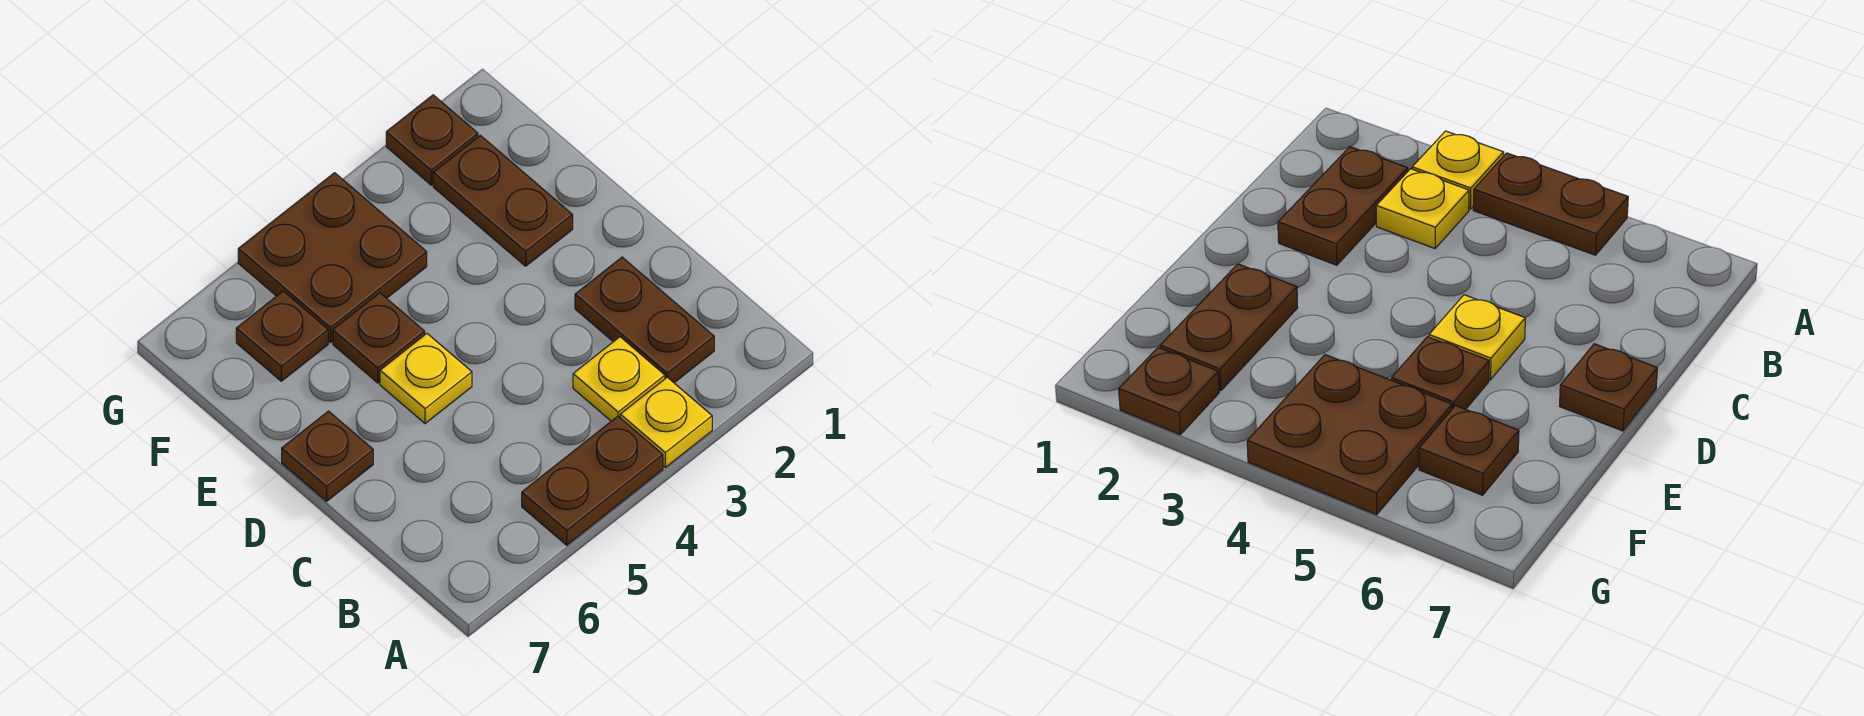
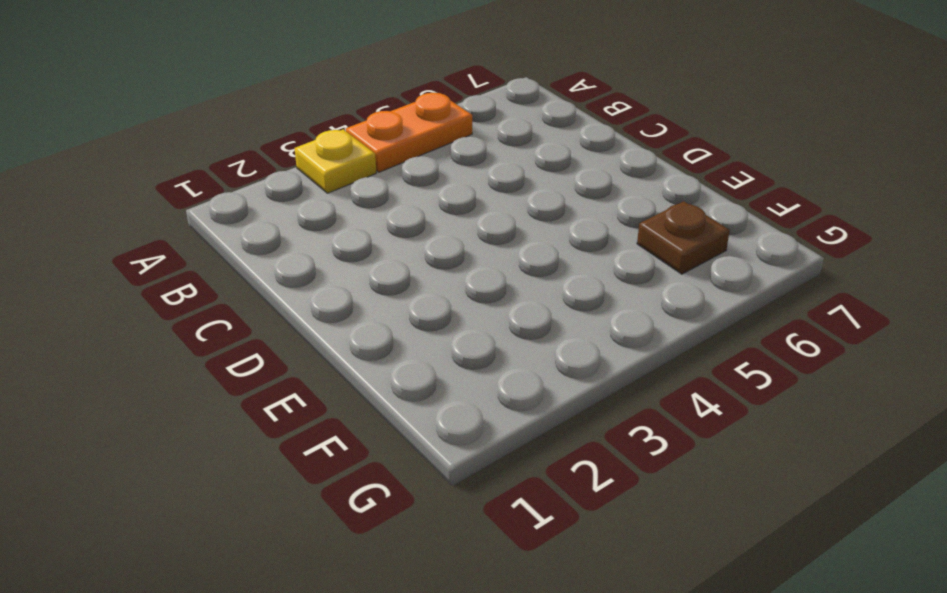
orange 1x2 plate [346,93,472,172] -> brown 1x2 plate [522,416,663,545]
none -> brown 1x2 plate [575,257,714,383]
none -> yellow 1x1 plate [573,337,665,421]

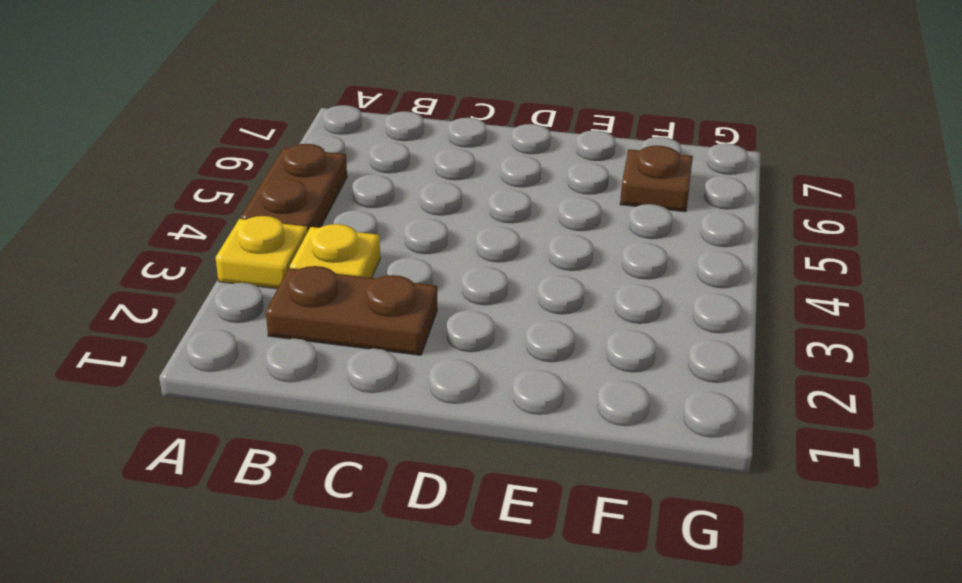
none -> yellow 1x1 plate [380,334,472,424]
none -> brown 1x1 plate [282,411,373,501]

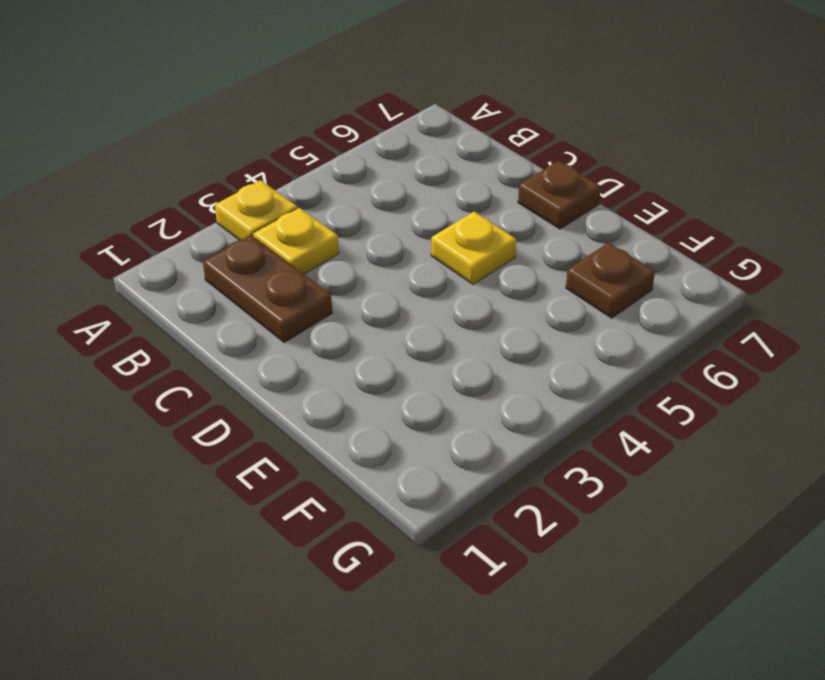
none -> brown 1x2 plate [522,416,663,545]
none -> brown 1x2 plate [433,135,573,266]

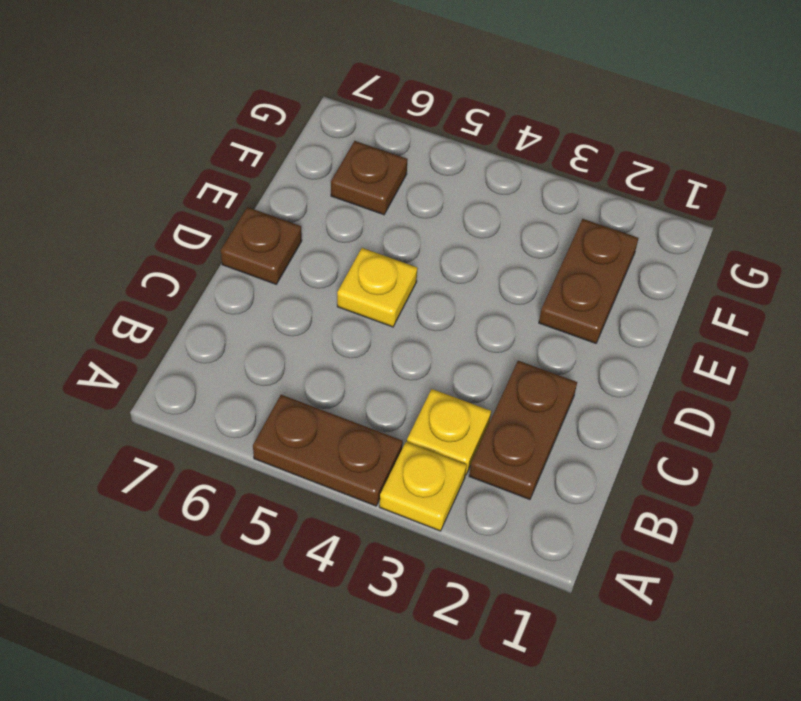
none -> brown 1x1 plate [333,293,425,383]
none -> brown 2x2 plate [238,173,427,342]

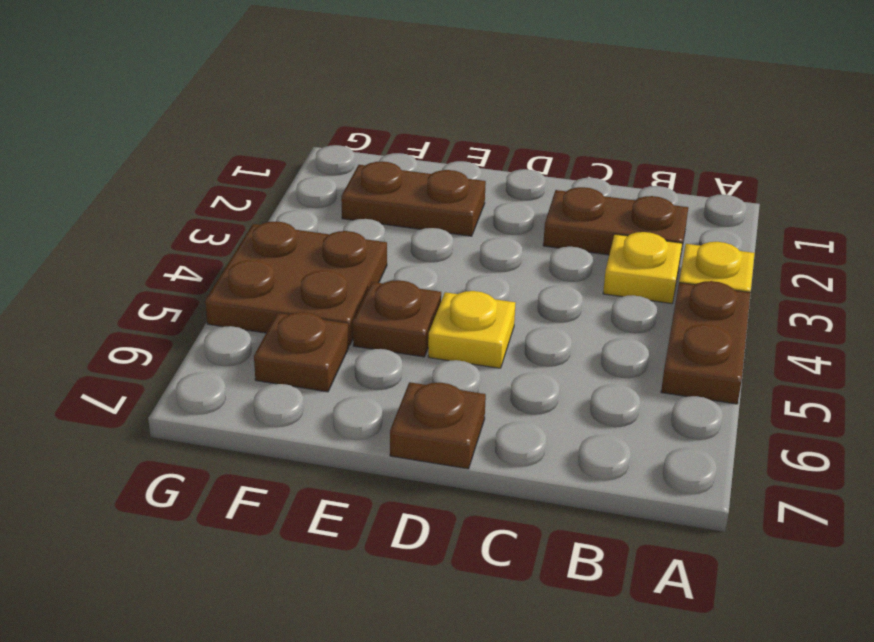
none -> brown 1x1 plate [386,95,478,185]

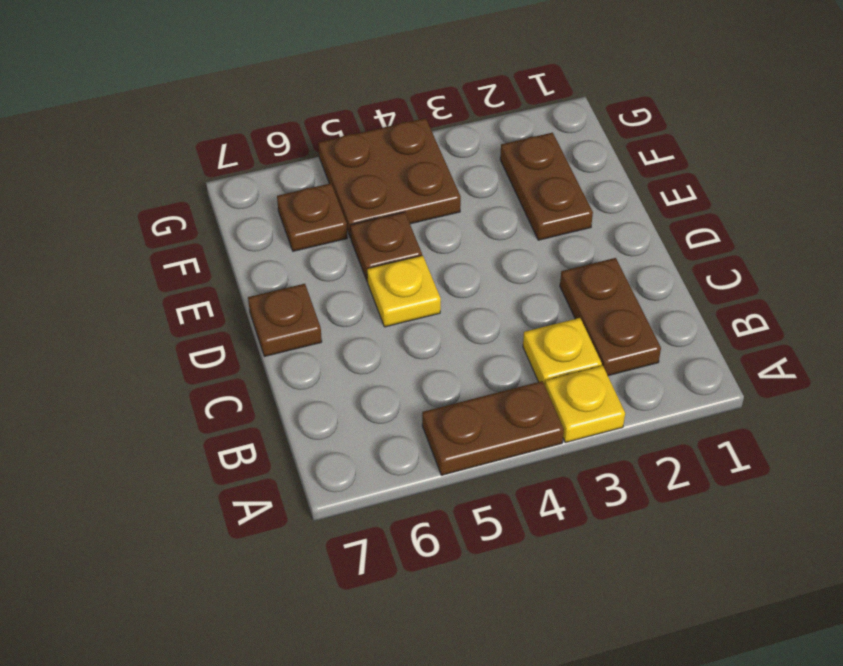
none -> brown 1x1 plate [386,95,478,185]

